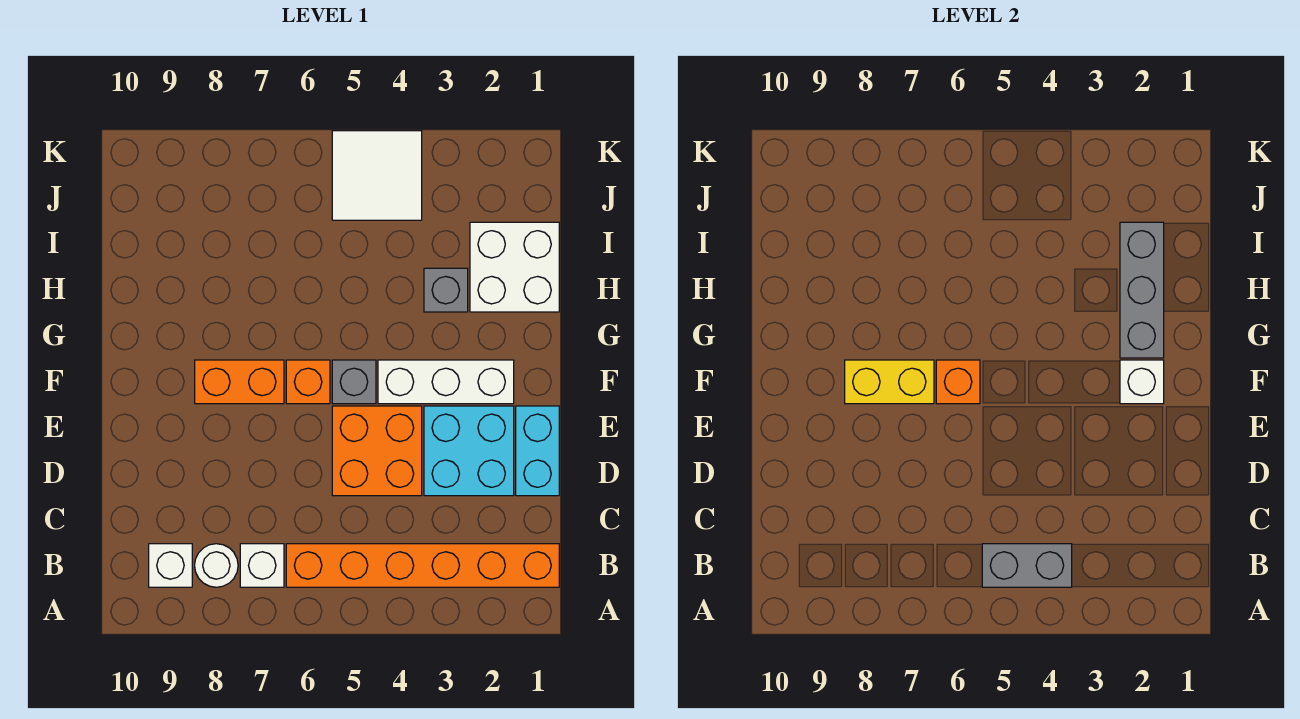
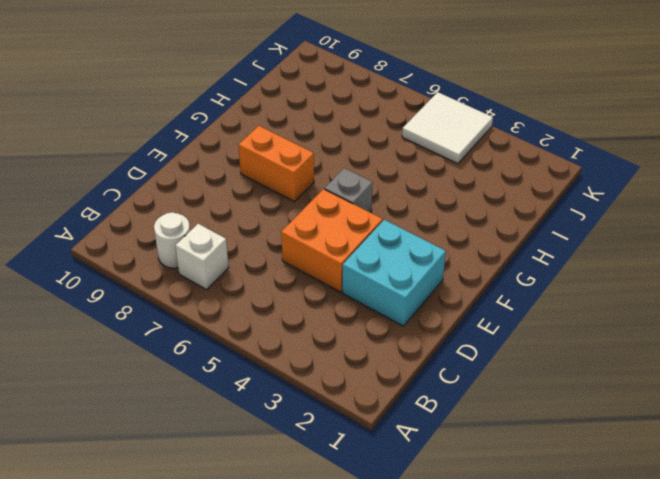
none -> orange 1x6 brick [286,544,559,587]
none -> white 1x1 brick [149,544,192,587]
none -> cyan 1x2 brick [516,406,559,496]

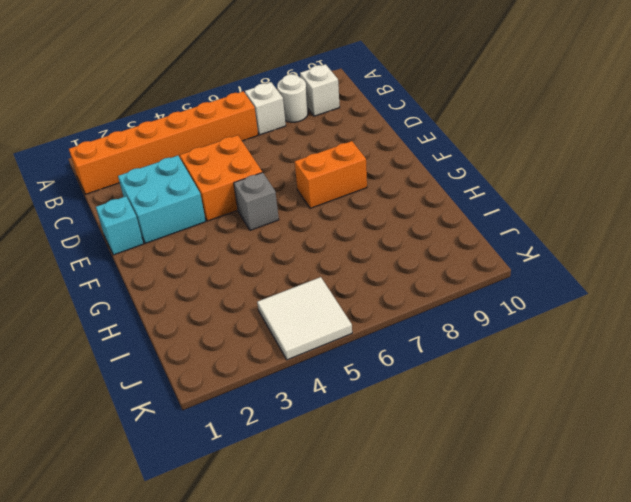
cyan 1x1 brick [96,196,143,255] -> cyan 1x2 brick [516,406,559,496]
none -> white 1x3 brick [378,360,514,404]
none -> orange 1x1 brick [286,360,330,404]
none -> white 2x2 brick [470,222,559,312]

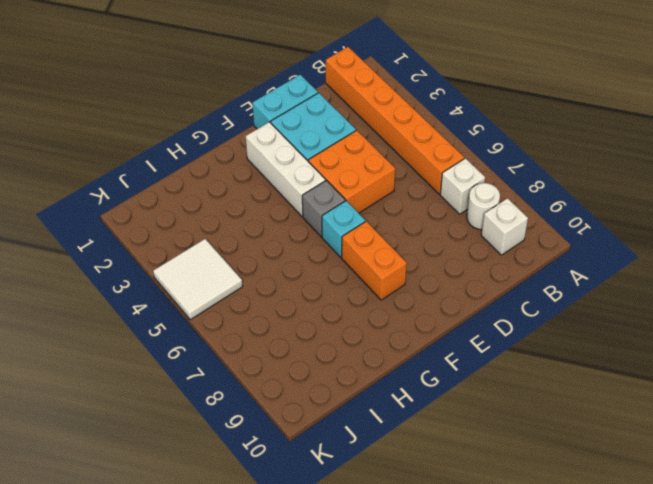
cyan 1x1 brick [322,201,365,257] -> orange 1x1 brick [286,360,330,404]
none -> white 2x2 brick [470,222,559,312]
none -> grey 1x1 brick [424,268,468,312]
none -> grey 1x2 brick [982,544,1072,587]

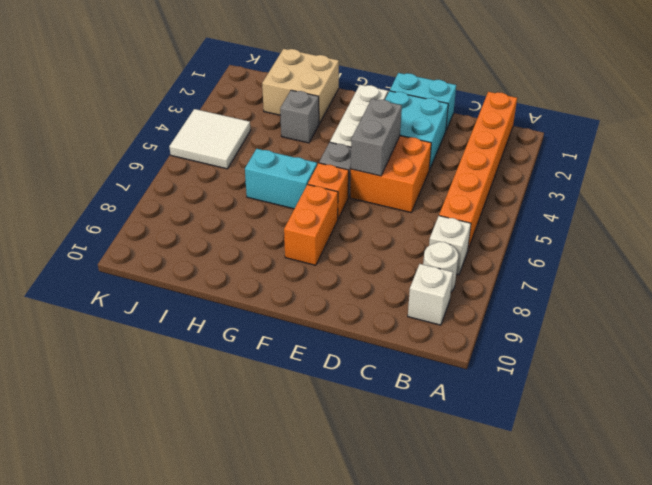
grey 1x2 brick [351,99,402,176] -> grey 1x2 brick moved to [982,544,1072,587]
cyan 1x2 brick [245,149,317,209] -> none
tan 2x2 brick [262,49,339,124] -> white 2x2 brick [470,222,559,312]
none -> white 1x1 brick [1120,360,1164,404]
none -> orange 1x1 brick [936,360,980,404]
none -> yellow 1x2 brick [845,360,934,404]

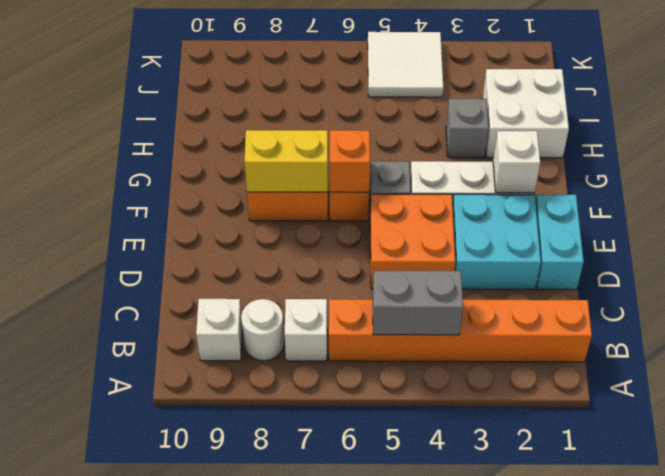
none -> grey 1x3 brick [1120,222,1164,358]

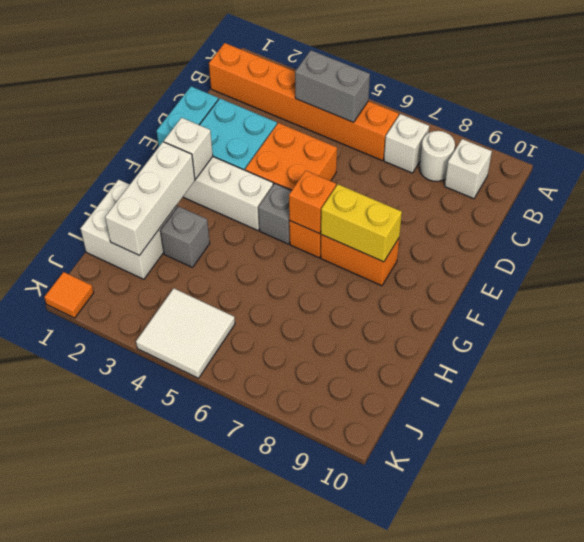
white 1x3 brick [105,142,195,256] -> grey 1x3 brick [1120,222,1164,358]
orange 1x1 tile [44,272,94,318] -> none

